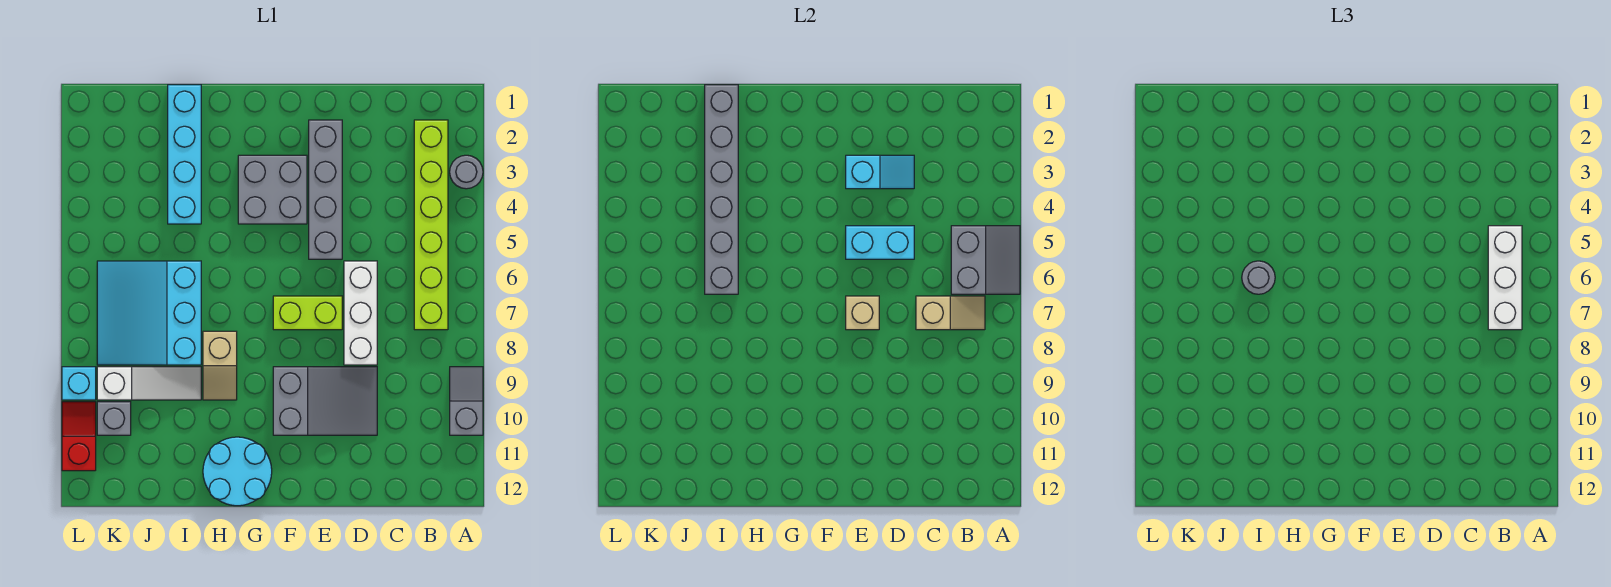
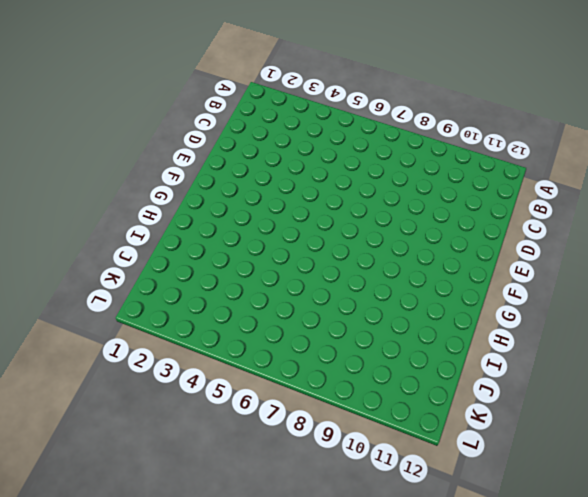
none -> grey 1x1 round brick [450,155,483,189]
none -> grey 1x2 slope [450,367,483,435]
none -> lime 1x6 brick [414,120,448,330]

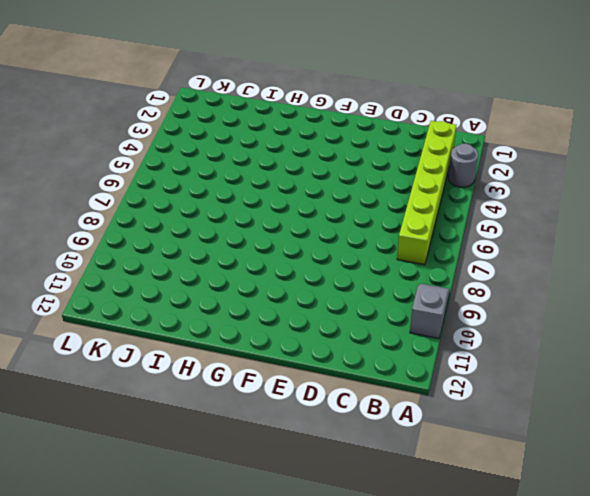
none -> white 1x3 brick [344,261,377,365]
none -> grey 2x3 slope [273,367,377,435]
none -> grey 1x4 brick [309,120,342,259]

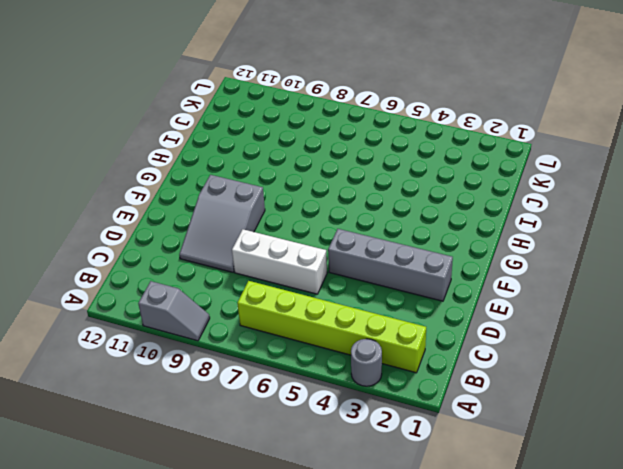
none -> lime 1x2 brick [273,296,342,330]
none -> grey 2x2 brick [238,155,307,224]
none -> cyan 2x2 round brick [203,437,272,506]

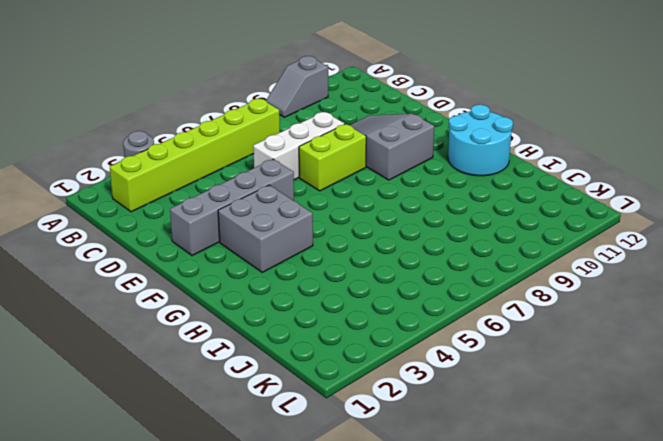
lime 1x2 brick [299,124,366,191] -> lime 1x2 brick turned to [273,296,342,330]
none -> tan 1x2 slope [203,331,237,400]
none -> cyan 1x4 brick [168,85,201,224]
none -> cyan 3x3 slope [97,261,201,365]

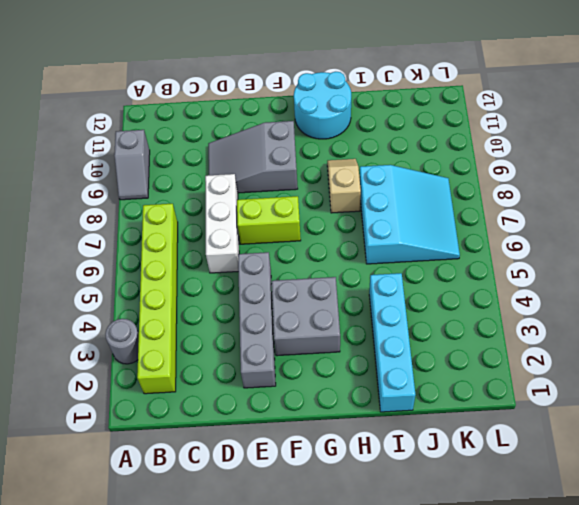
none -> white 1x3 slope [97,367,201,400]
none -> grey 1x1 brick [97,402,131,435]
none -> cyan 1x1 brick [62,367,96,400]

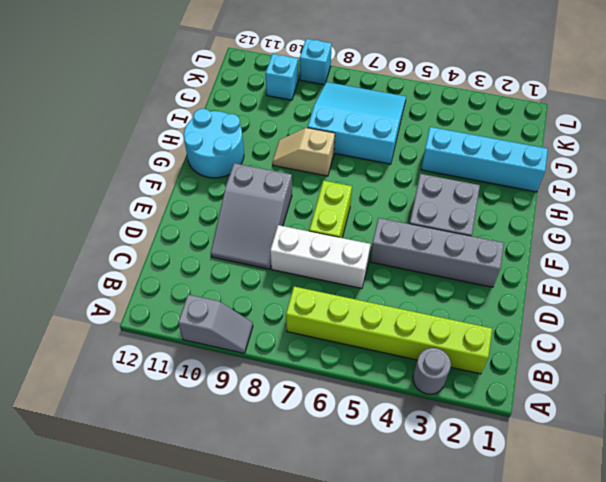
cyan 1x1 brick [265,54,298,100] -> grey 1x1 brick [97,402,131,435]
none -> white 1x3 slope [97,367,201,400]
none -> red 1x2 slope [62,402,96,471]
none -> grey 2x2 slope [951,226,1020,294]

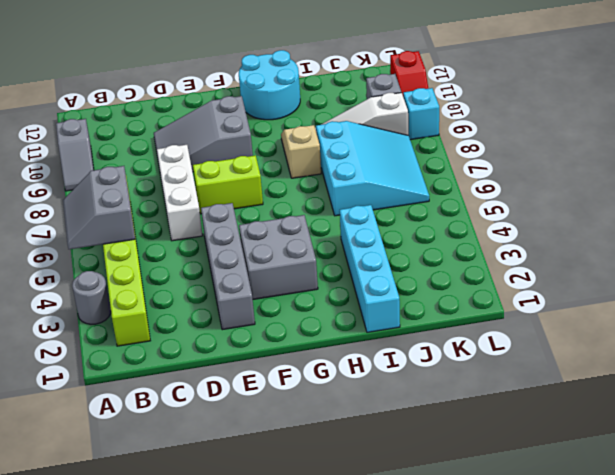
none -> tan 1x2 slope [916,296,985,330]
none -> cyan 1x2 slope [846,155,914,189]
none -> cyan 1x2 brick [846,226,914,259]

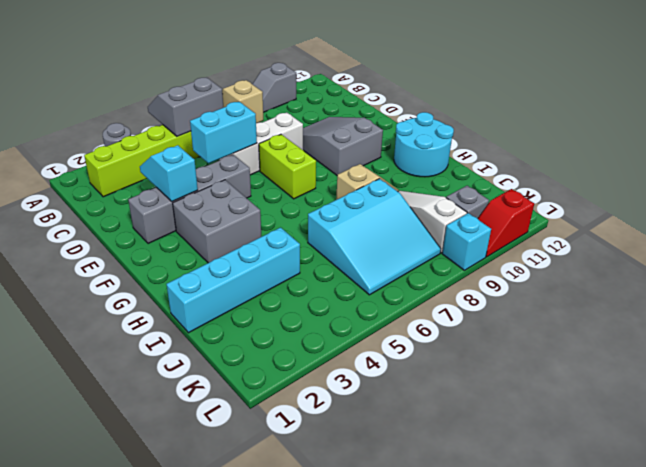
cyan 1x2 brick [190,102,257,163] -> cyan 1x2 brick turned to [846,226,914,259]
none -> tan 1x1 brick [846,296,879,330]
none -> grey 1x6 brick [705,85,738,294]
none -> white 1x3 brick [1488,226,1522,330]

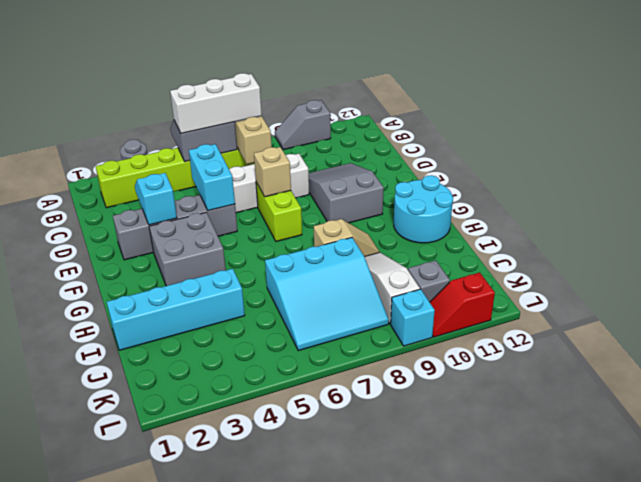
none -> grey 1x6 brick [705,85,738,294]
none -> grey 1x1 round brick [1242,261,1275,294]

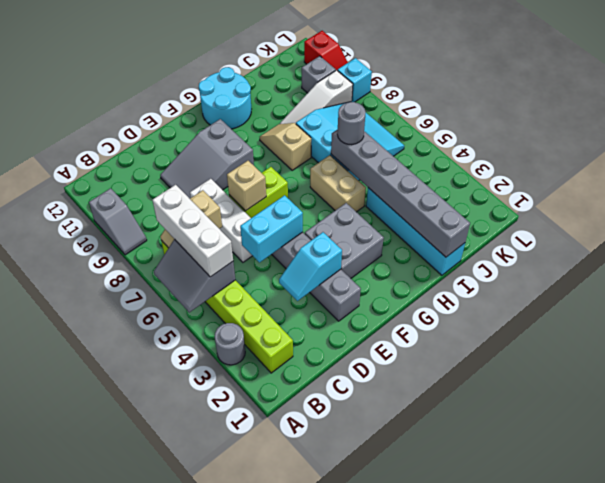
tan 1x2 brick [310,155,366,212] -> none

